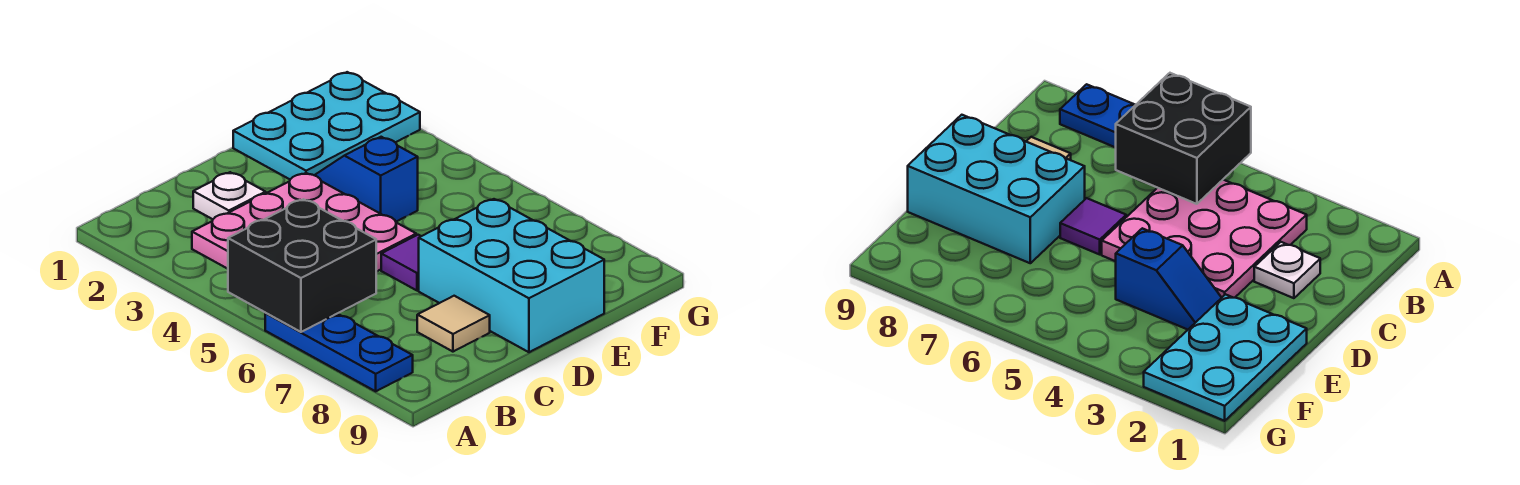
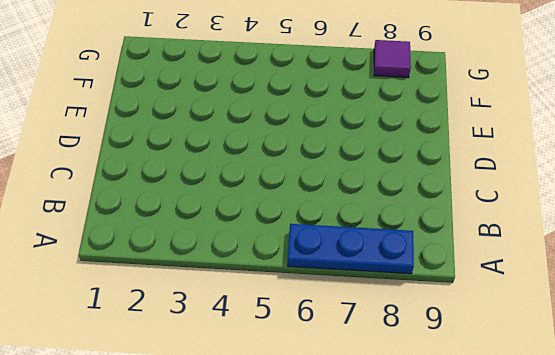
purple 1x1 tile [374,40,411,78] -> purple 1x1 tile moved to [381,235,421,290]
none -> pink 3x3 plate [192,173,416,272]
none -> white 1x1 plate [193,172,266,219]

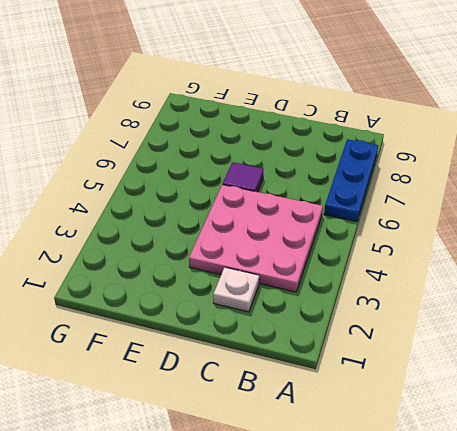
none -> tan 1x1 tile [417,296,490,352]
none -> cyan 2x3 brick [419,199,604,352]

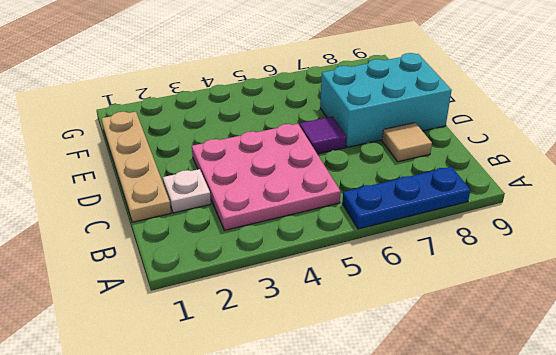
tan 1x4 plate [101,112,171,222] -> cyan 2x3 plate [233,72,420,179]
none -> blue 1x2 slope [315,137,418,222]
none -> black 2x2 brick [228,199,376,332]

